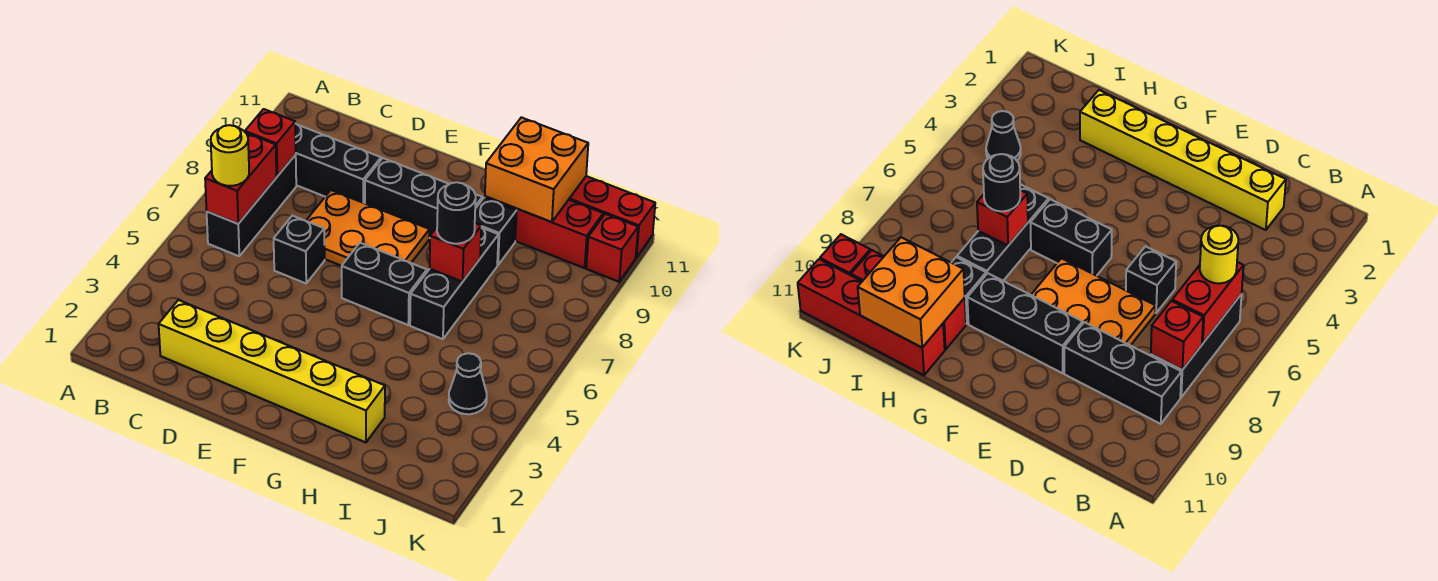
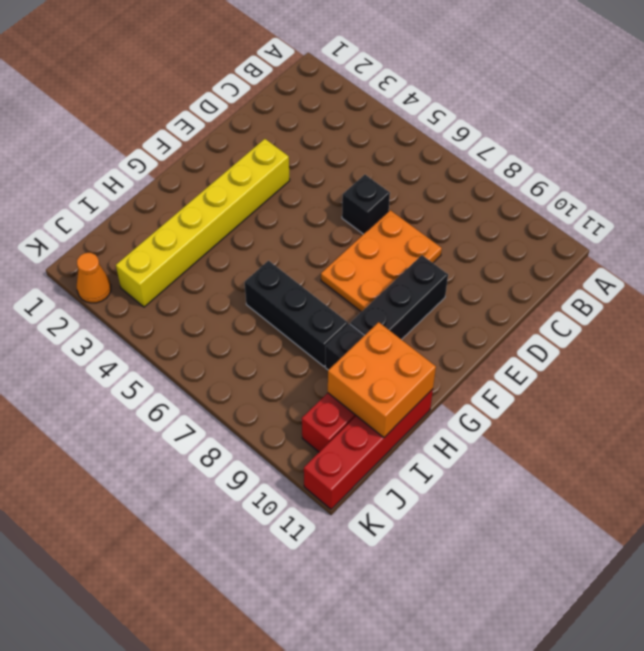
yellow 1x6 brick [116,139,290,307] -> yellow 1x6 brick moved to [159,300,385,442]
orange 1x1 cone [77,253,111,303] -> none
none -> black 1x3 brick [207,155,296,256]
none -> black 1x3 brick [295,123,381,203]
none -> black 1x2 brick [342,243,427,325]

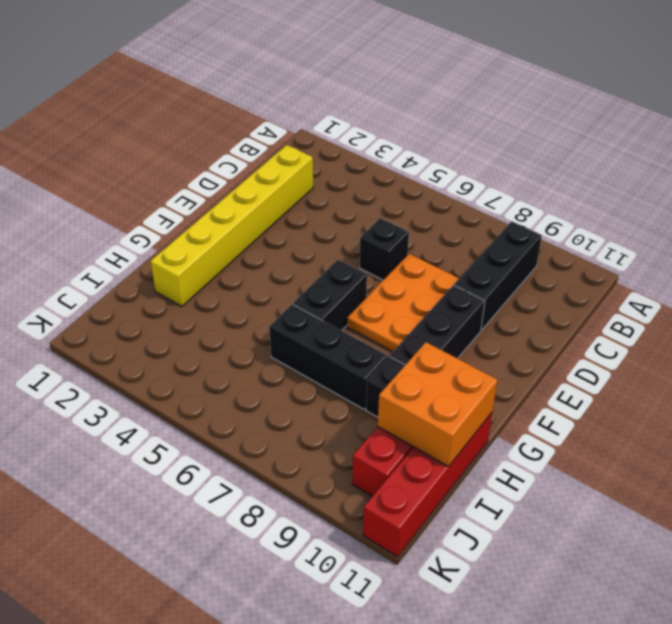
none -> black 1x3 brick [207,155,296,256]
none -> black 1x1 cone [449,353,487,414]
none -> red 1x1 brick [586,214,638,282]

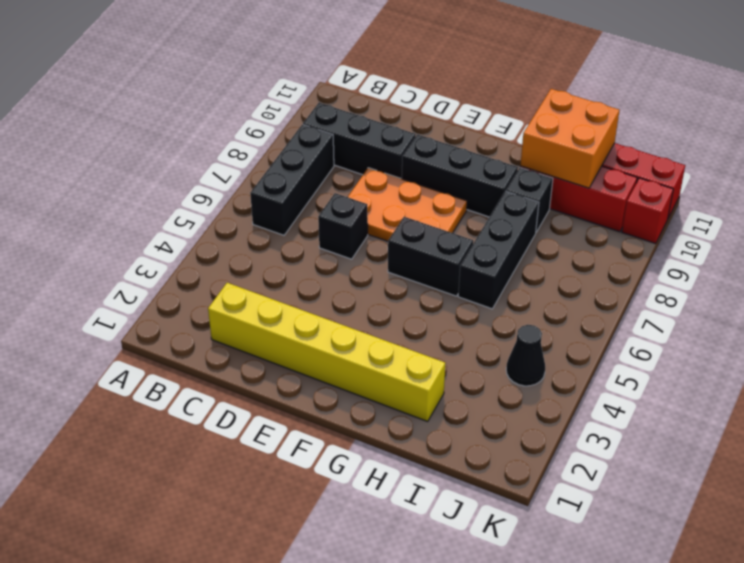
none -> red 1x2 brick [205,133,277,224]
none -> red 1x1 brick [245,109,296,176]
none -> red 1x1 brick [430,223,481,282]

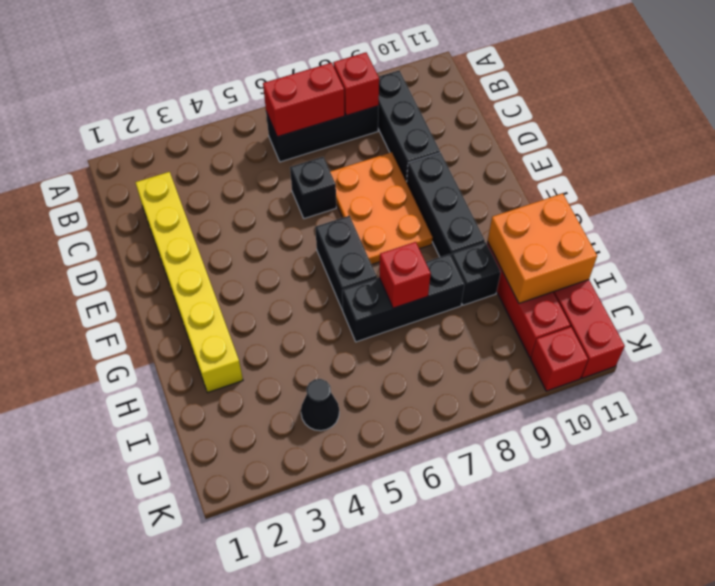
none -> yellow 1x1 round brick [211,125,249,186]
none -> black 1x1 round brick [437,182,476,244]

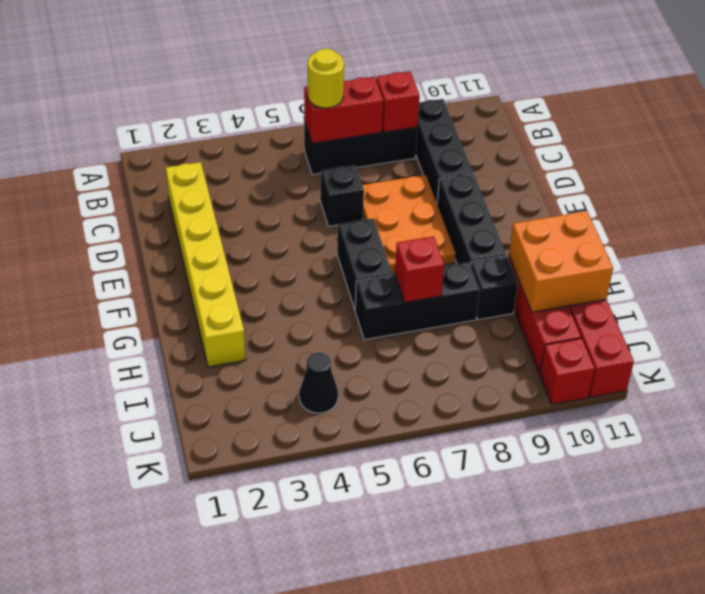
none -> black 1x1 round brick [437,182,476,244]

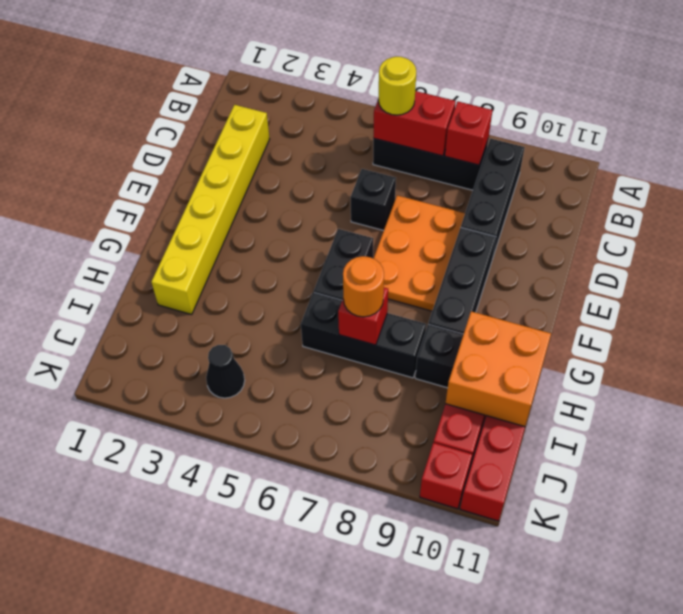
orange 1x1 round brick [343,256,384,317] -> black 1x1 round brick [437,182,476,244]

